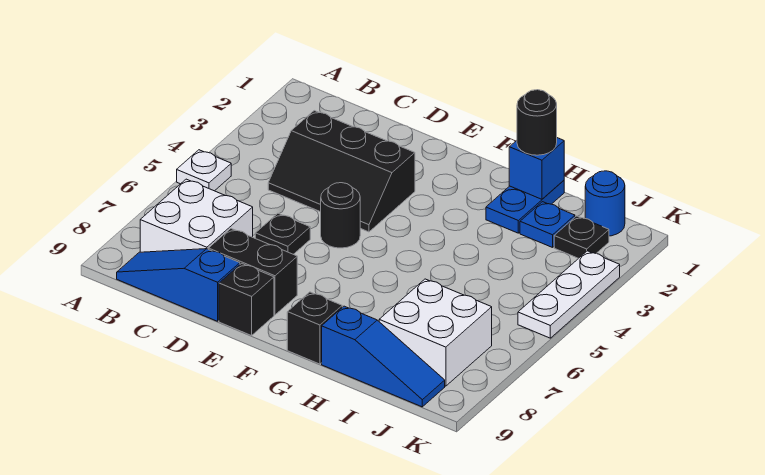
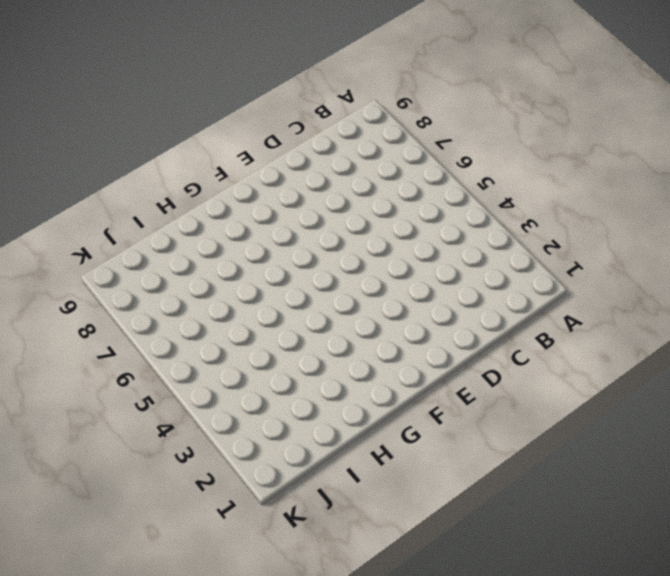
none -> white 1x1 plate [177,150,231,191]
none -> white 2x2 brick [140,179,253,252]
none -> blue 1x3 slope [117,249,240,321]

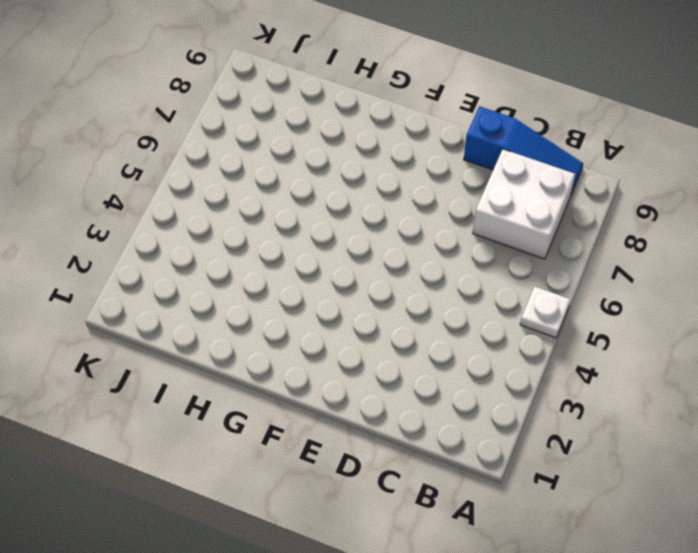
none -> black 2x3 slope [268,111,415,232]
none -> black 1x1 plate [255,213,310,254]
none -> black 1x2 brick [208,229,297,315]

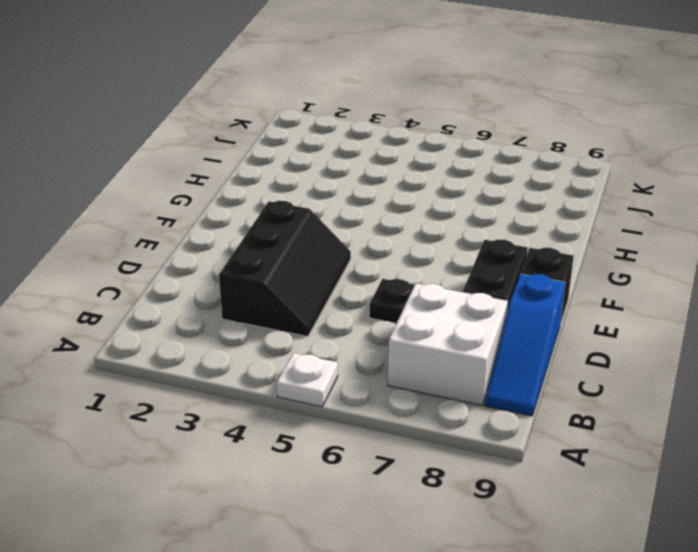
none -> black 1x1 round brick [321,183,360,248]
none -> black 1x1 brick [287,292,342,364]
none -> blue 1x2 plate [486,180,564,233]

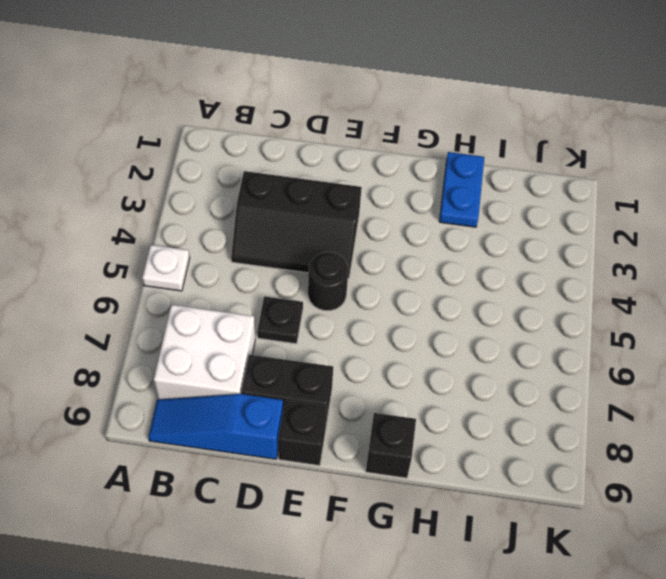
none -> blue 1x3 slope [322,306,445,407]
none -> blue 1x1 plate [520,202,575,247]
none -> white 2x2 brick [379,279,492,386]

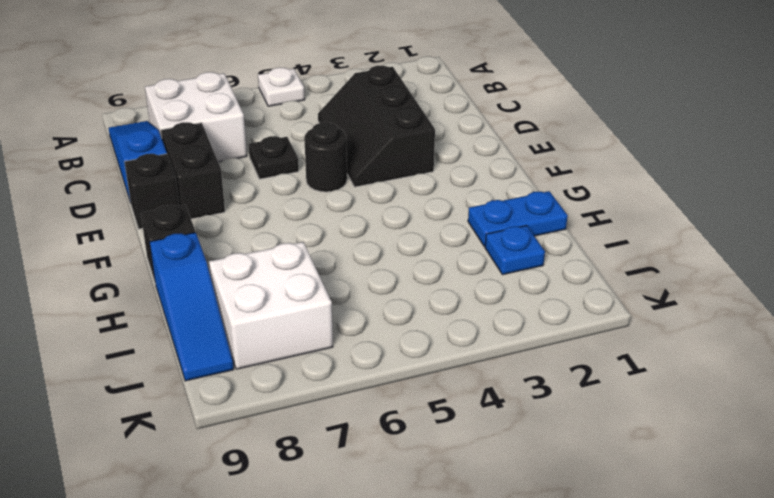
none -> blue 1x1 round brick [585,171,625,236]
none -> black 1x1 plate [554,216,609,258]
none -> white 1x3 plate [518,251,620,338]

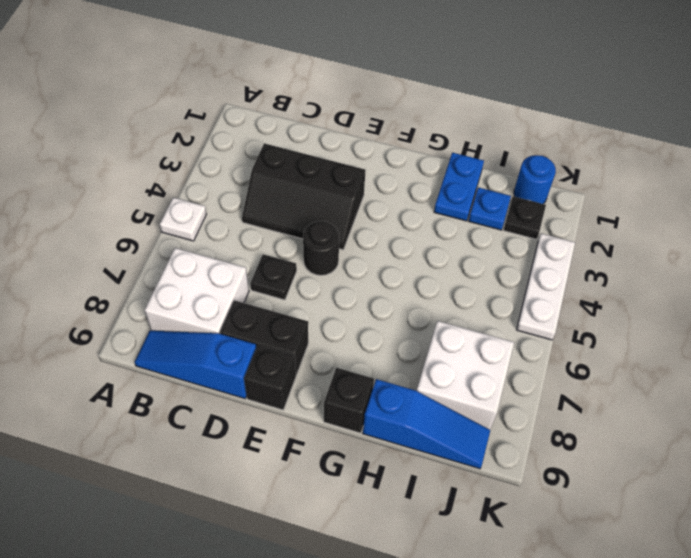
none -> blue 1x1 brick [509,138,564,199]
none -> black 1x1 round brick [517,90,557,155]

